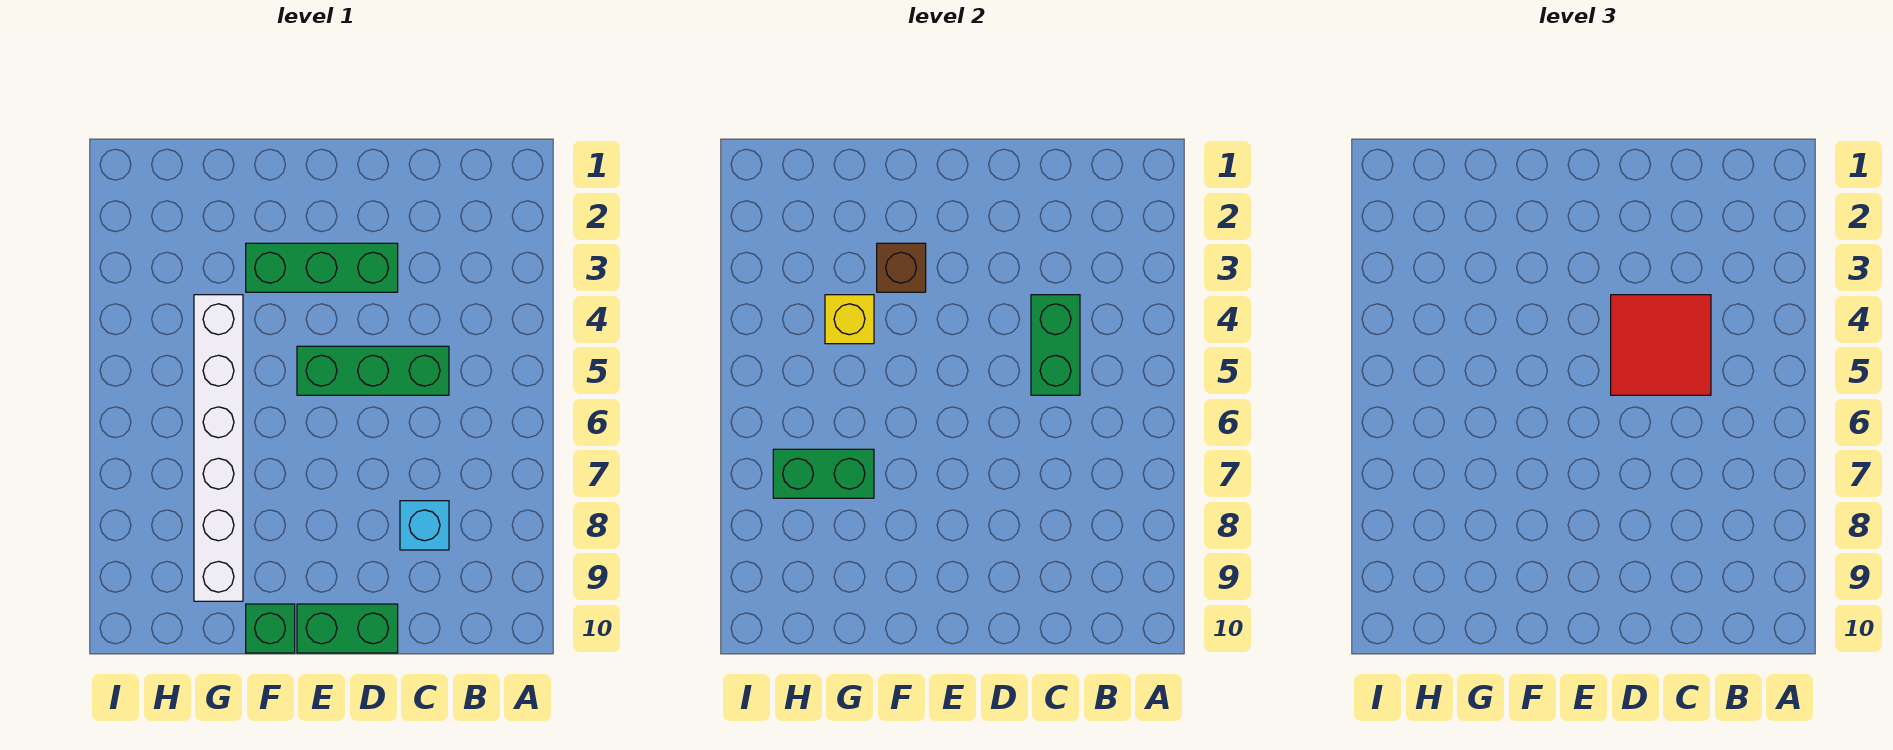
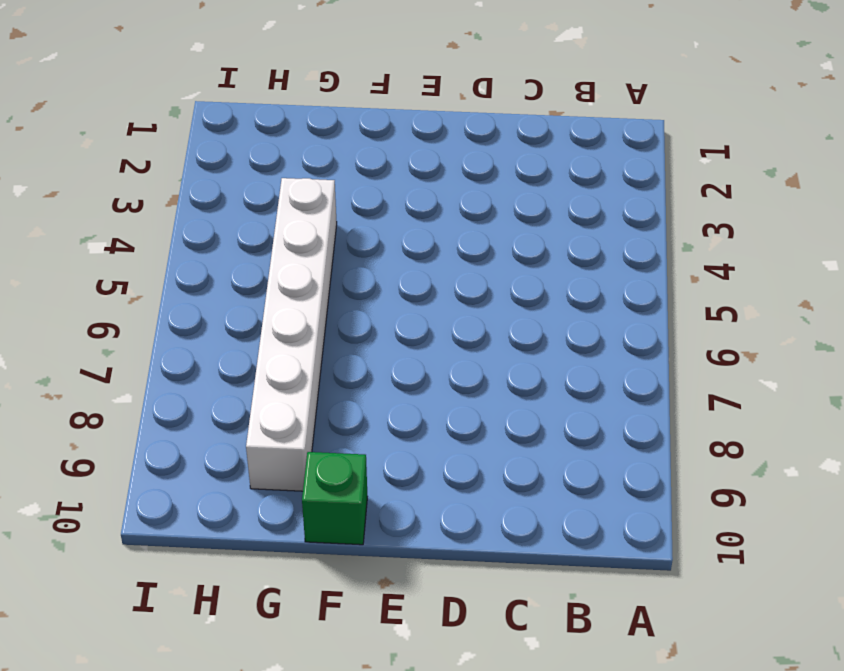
none -> green 1x3 brick [297,346,449,395]
none -> cyan 1x1 brick [400,501,449,550]

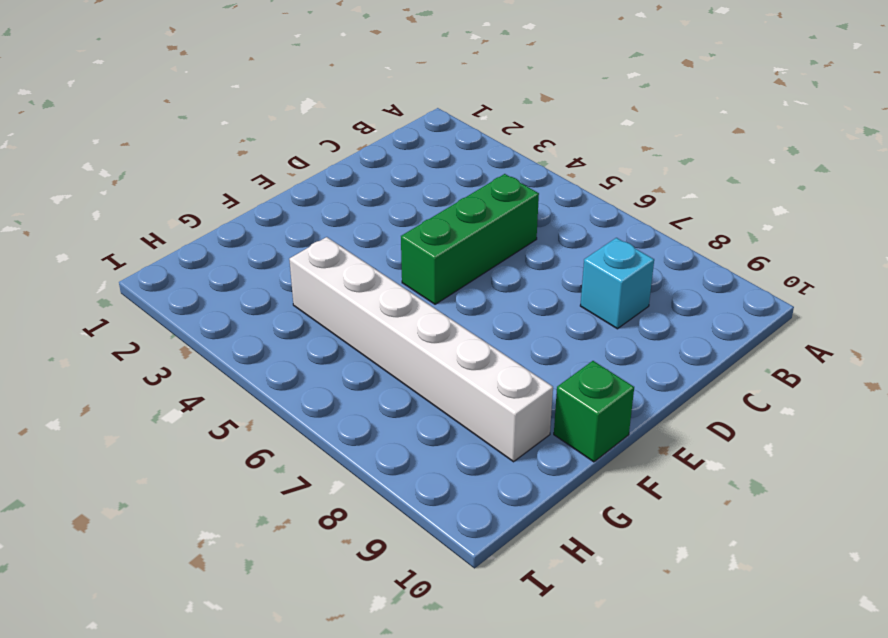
none -> green 1x3 brick [246,243,398,292]
none -> green 1x2 brick [297,604,398,653]

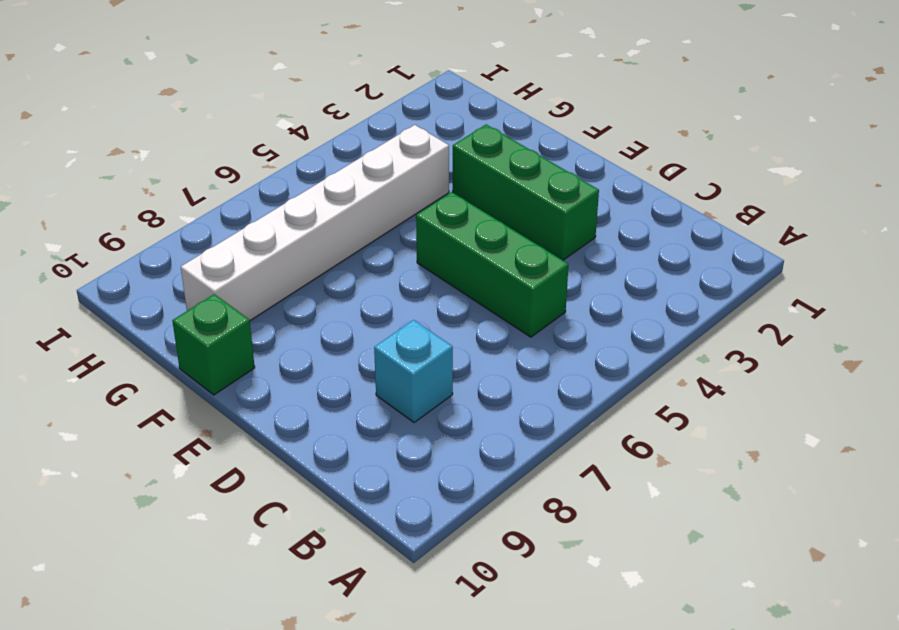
none -> green 1x2 brick [297,604,398,653]
none -> green 1x2 brick [1031,295,1080,395]

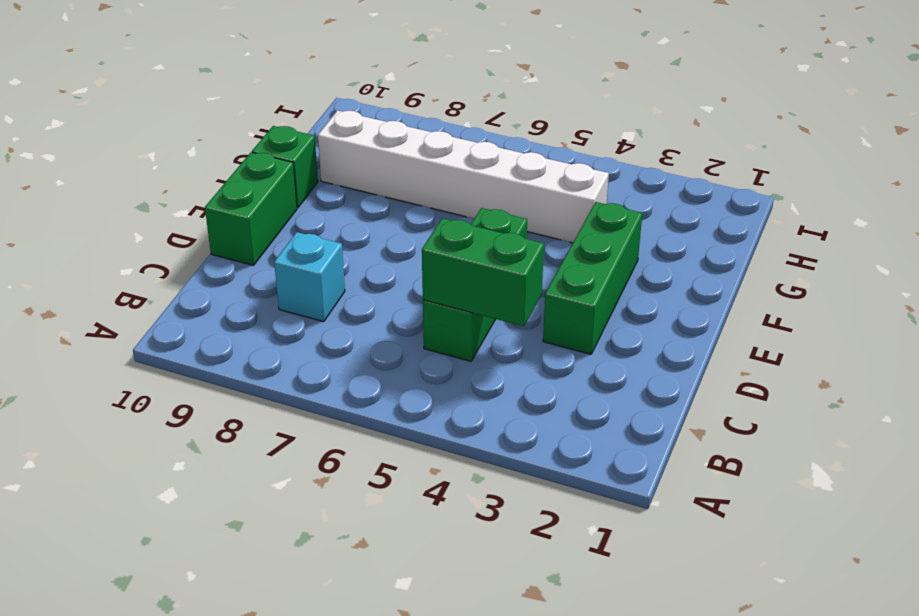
none -> brown 1x1 brick [877,243,926,292]
none -> yellow 1x1 brick [825,295,874,344]

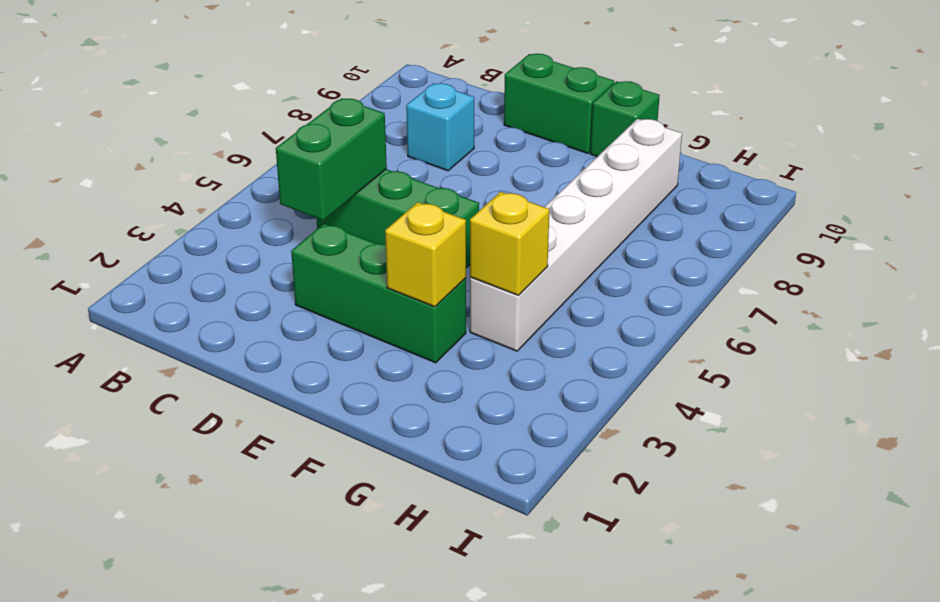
yellow 1x1 brick [385,202,466,307] -> brown 1x1 brick [877,243,926,292]
none -> green 1x2 brick [773,449,874,498]
none -> red 2x2 tile [1611,295,1711,395]

